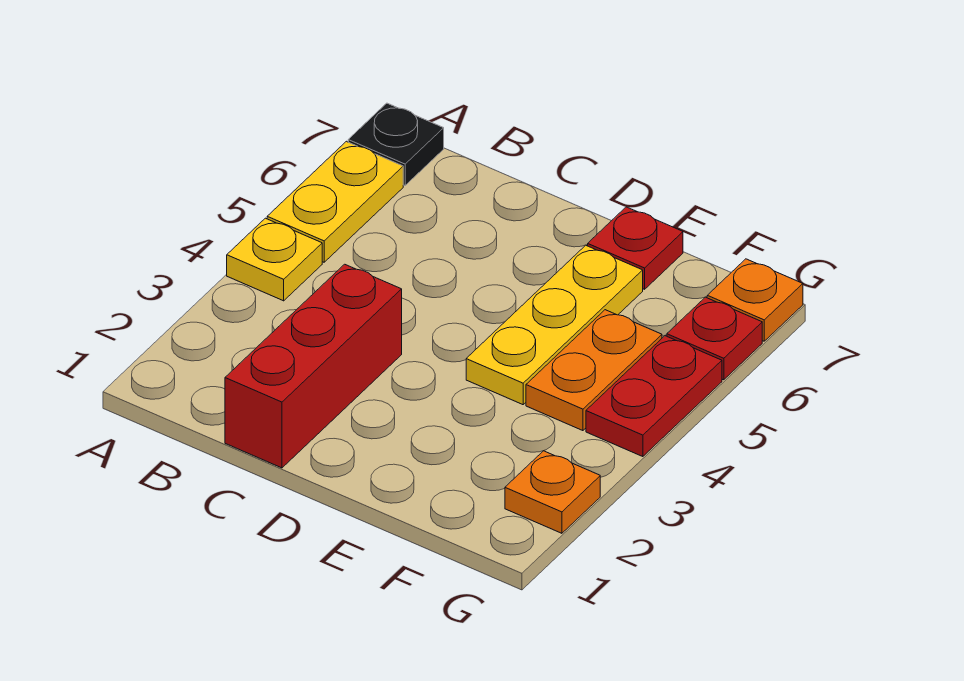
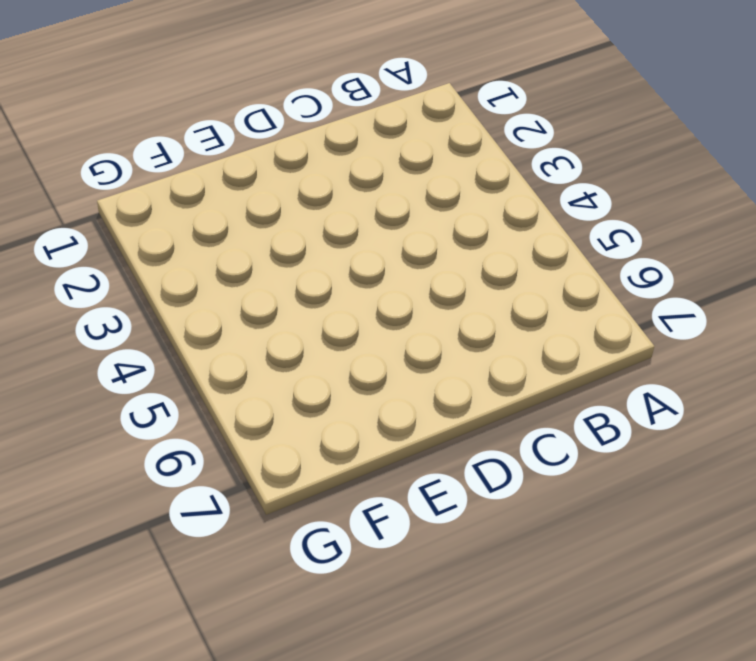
none -> yellow 1x1 plate [227,218,322,301]
none -> yellow 1x2 plate [267,141,403,262]

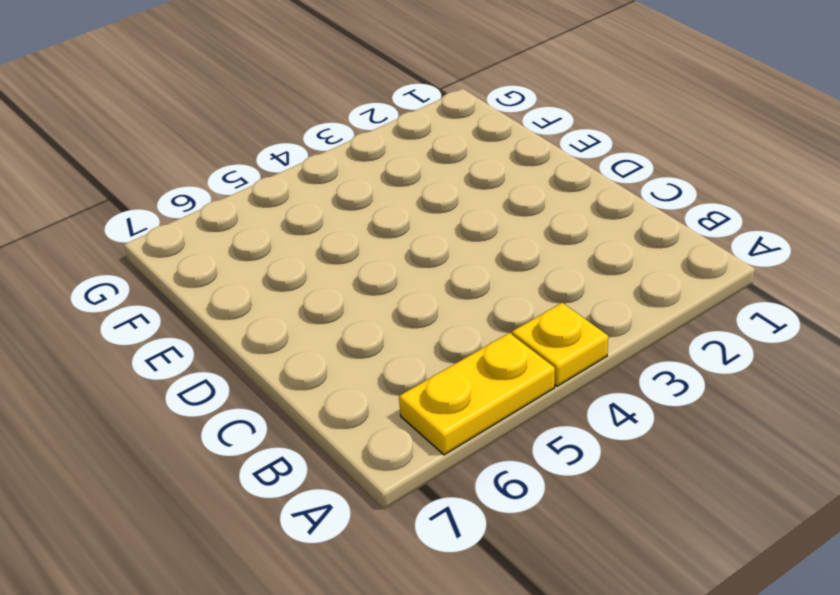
none -> black 1x1 plate [348,103,444,185]
none -> red 1x3 brick [225,264,402,468]

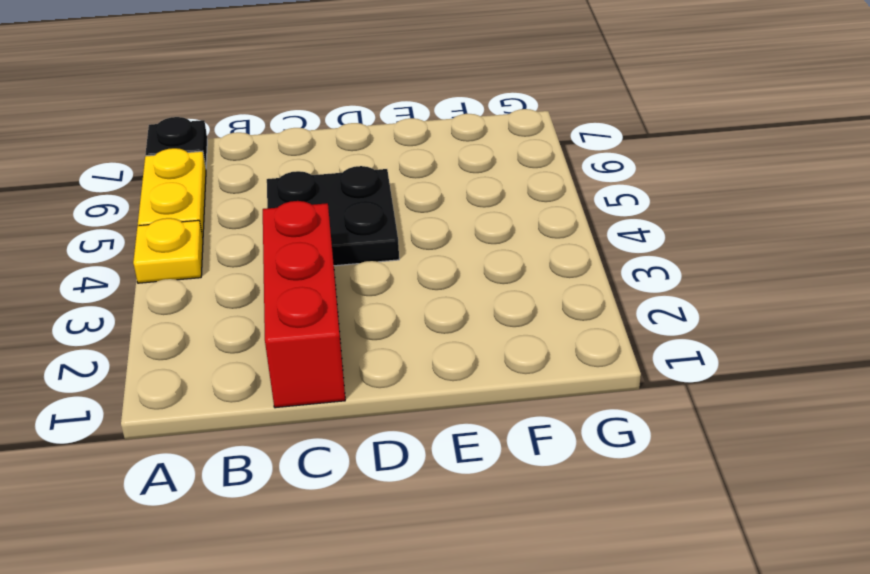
black 2x2 plate [267,166,399,266] -> none
none -> yellow 1x3 plate [466,245,643,405]
none -> red 1x1 plate [588,207,683,289]

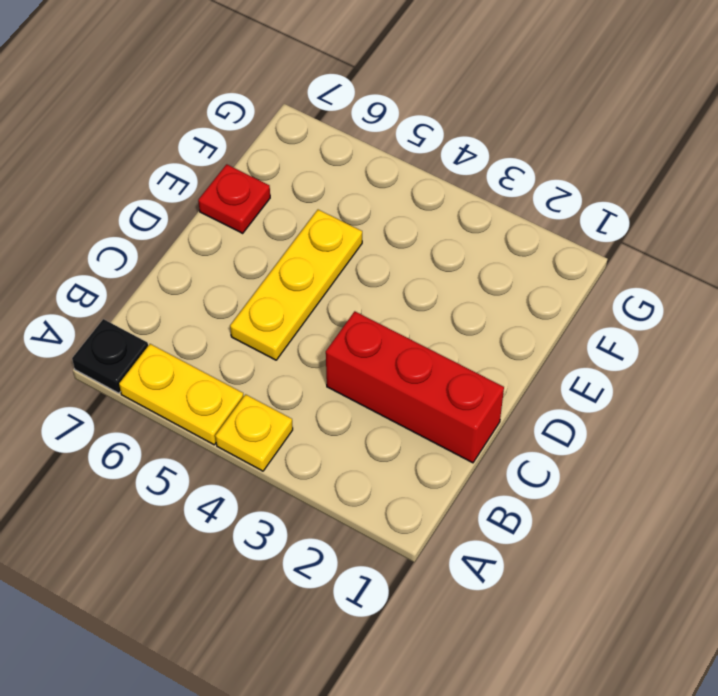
yellow 1x3 plate [230,210,362,360] -> yellow 1x3 plate turned to [466,245,643,405]
none -> orange 1x2 plate [526,310,662,431]
none -> orange 1x1 plate [505,451,600,533]

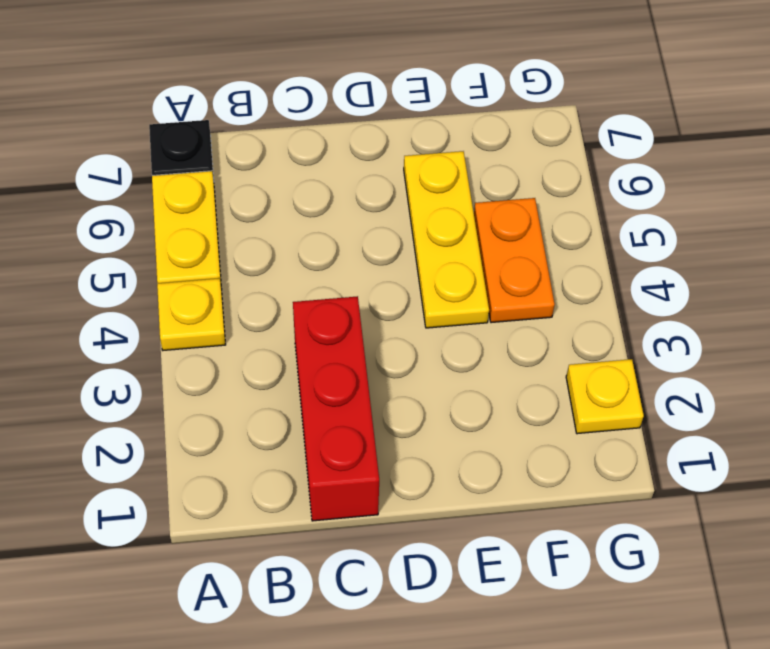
yellow 1x1 plate [566,359,644,434] -> orange 1x1 plate [505,451,600,533]
none -> red 1x1 plate [588,207,683,289]
none -> red 1x2 plate [586,336,722,457]

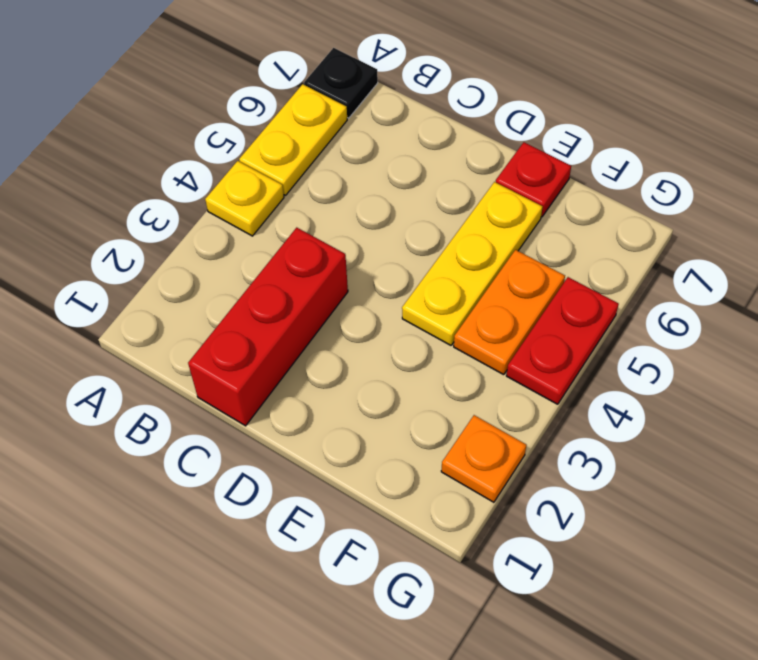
none -> red 1x1 plate [667,297,762,380]
none -> orange 1x1 plate [707,259,803,341]

